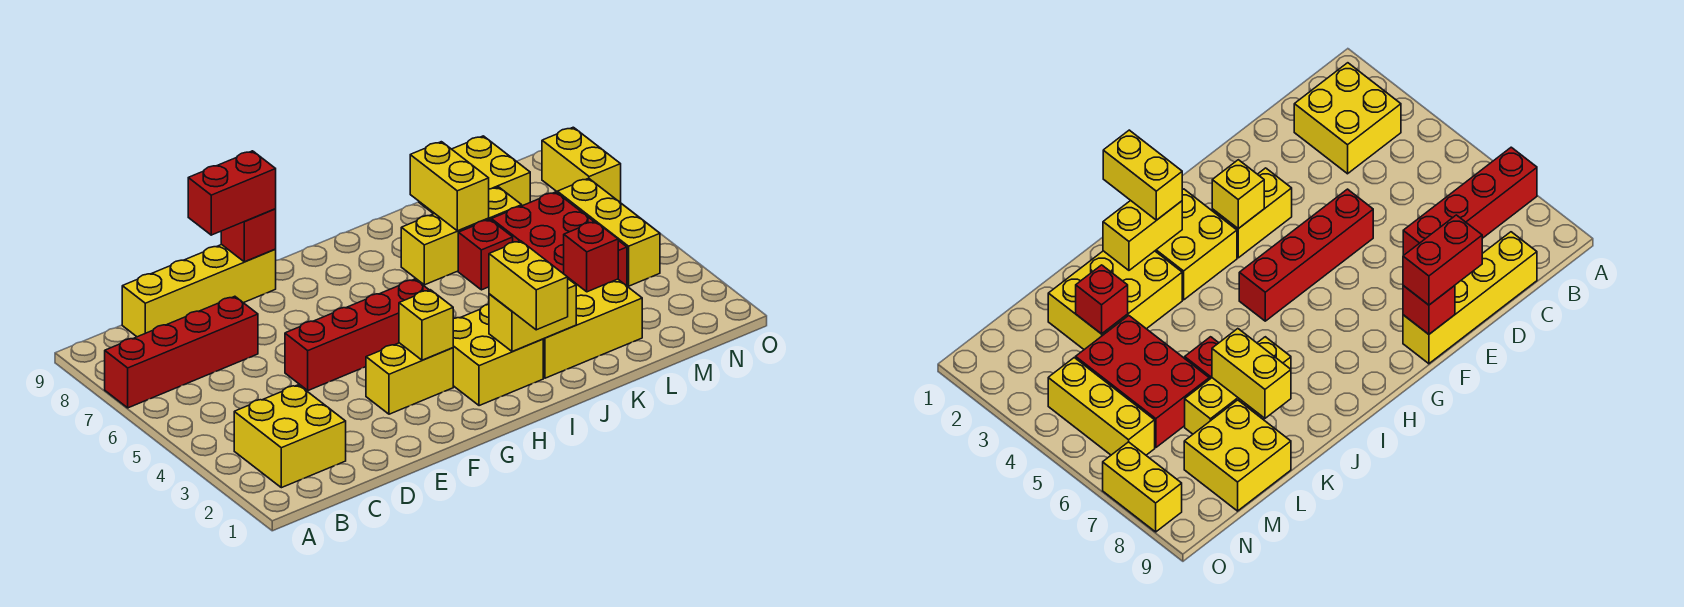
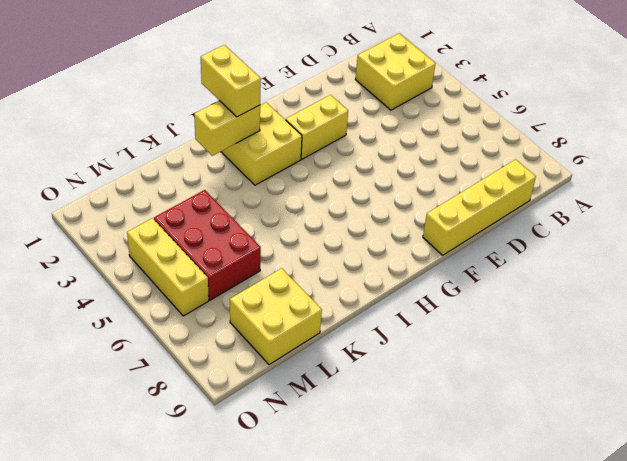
none -> red 1x4 brick [105,296,258,408]
none -> red 1x4 brick [285,279,429,390]
none -> yellow 2x3 brick [543,278,642,378]

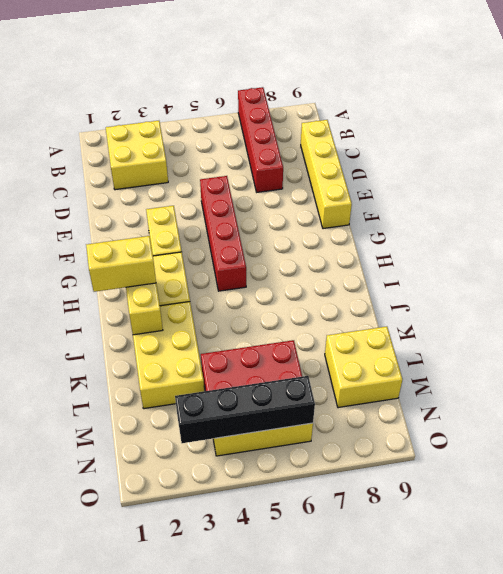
black 1x4 brick [175,376,315,443] -> none
none -> yellow 1x3 brick [401,187,522,285]
none -> red 1x1 brick [458,219,513,290]
none -> yellow 1x2 brick [542,127,621,203]

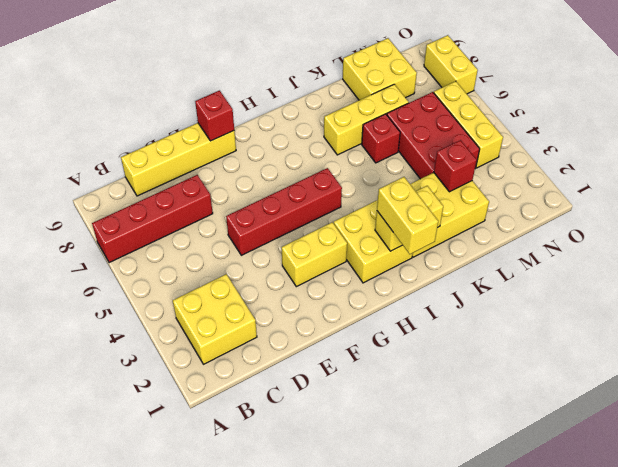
none -> yellow 1x1 brick [399,290,453,360]
none -> yellow 1x2 brick [410,142,489,231]
none -> red 1x2 brick [188,151,276,235]

